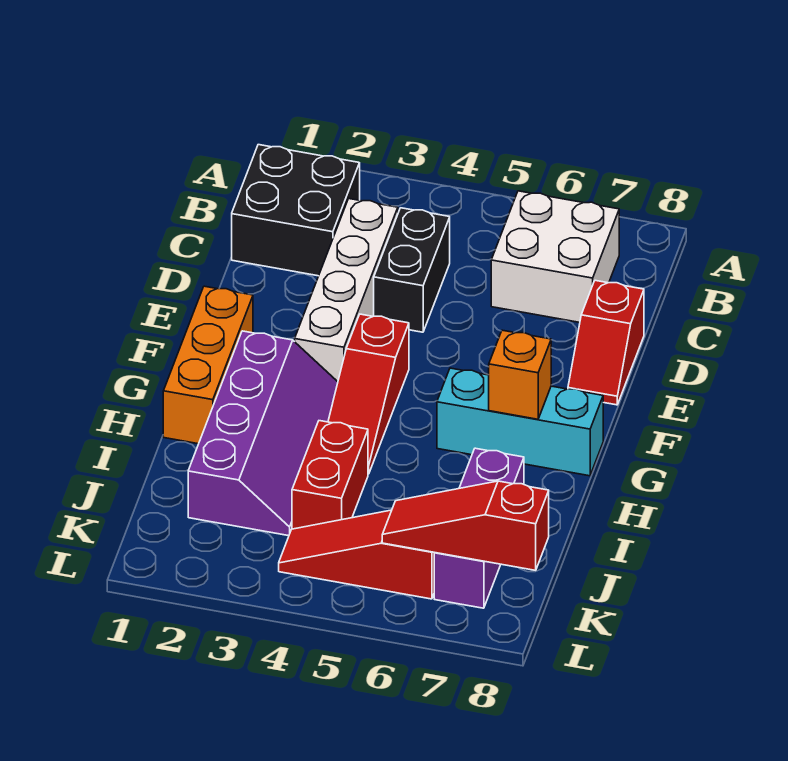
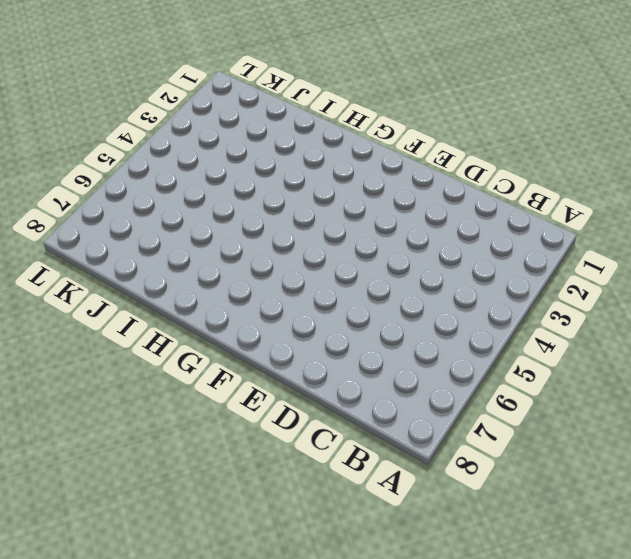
none -> black 2x2 brick [232,145,360,276]
none -> white 2x2 brick [491,191,619,322]
none -> white 1x4 brick [295,199,398,382]

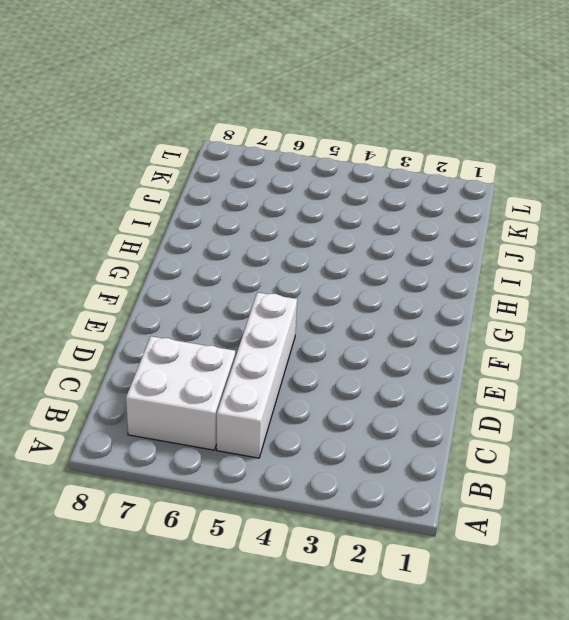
white 1x4 brick [217,292,297,458] -> white 1x4 brick moved to [295,199,398,382]
none -> black 2x2 brick [232,145,360,276]
none -> black 1x2 brick [374,208,450,332]
none -> red 1x2 slope [568,280,644,405]

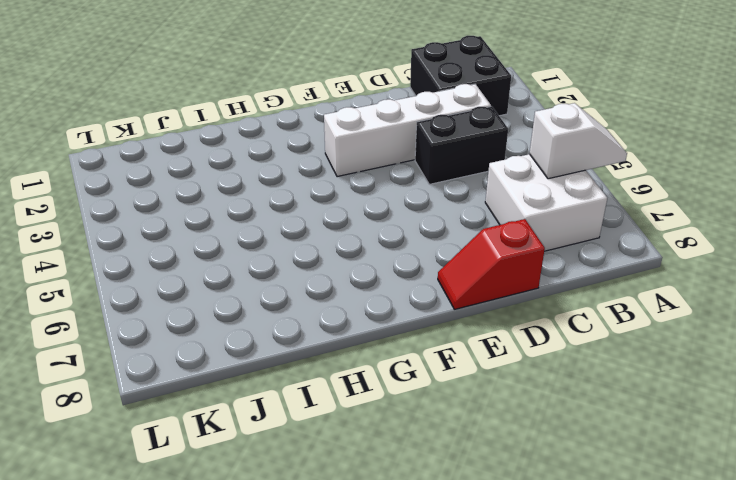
white 1x2 slope [529,103,627,179] -> none
none -> orange 1x3 brick [163,286,253,444]
none -> red 1x3 slope [328,314,409,474]
none -> purple 2x4 slope [188,331,338,536]

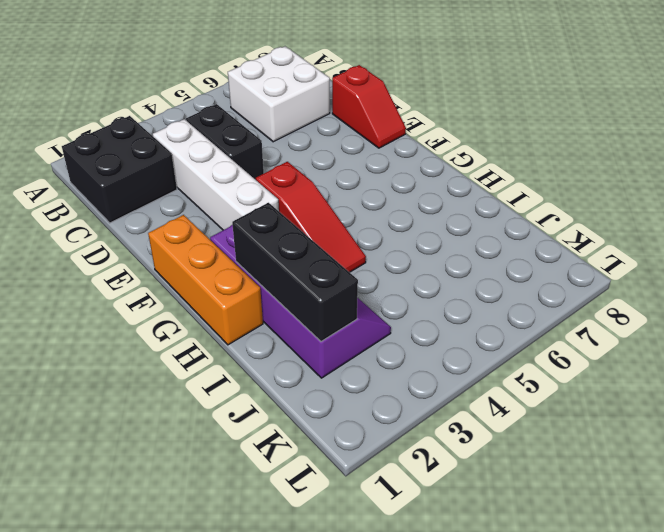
black 1x3 brick [232,203,358,341] -> none
none -> cyan 1x3 brick [437,368,603,476]
none -> red 1x2 brick [292,421,368,529]
none -> purple 1x3 brick [434,448,524,608]

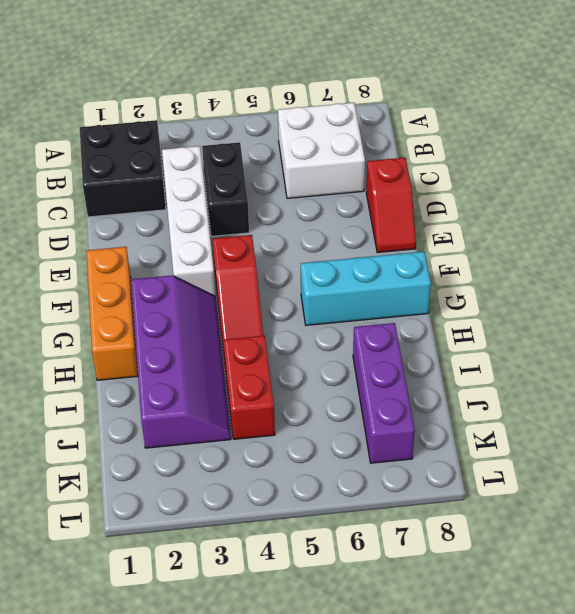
none -> red 1x3 slope [279,510,434,599]
none -> orange 1x1 brick [489,330,551,419]
none -> red 1x3 slope [382,481,549,570]

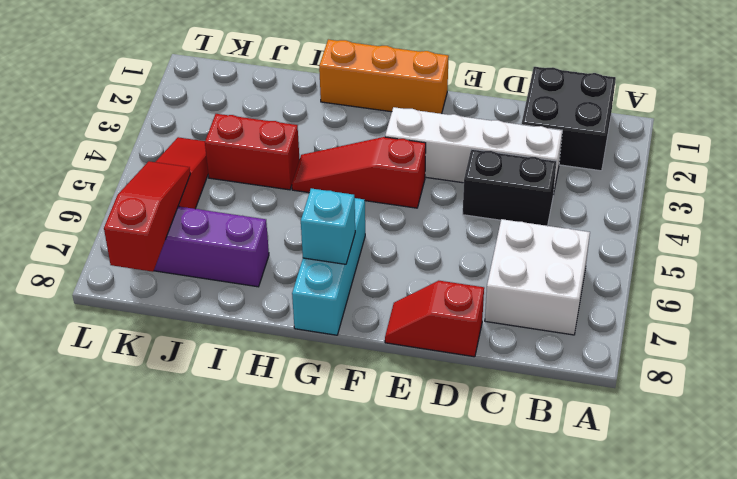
cyan 1x1 brick [301,188,355,264] -> orange 1x1 brick [489,330,551,419]
none -> purple 2x4 slope [188,331,338,536]

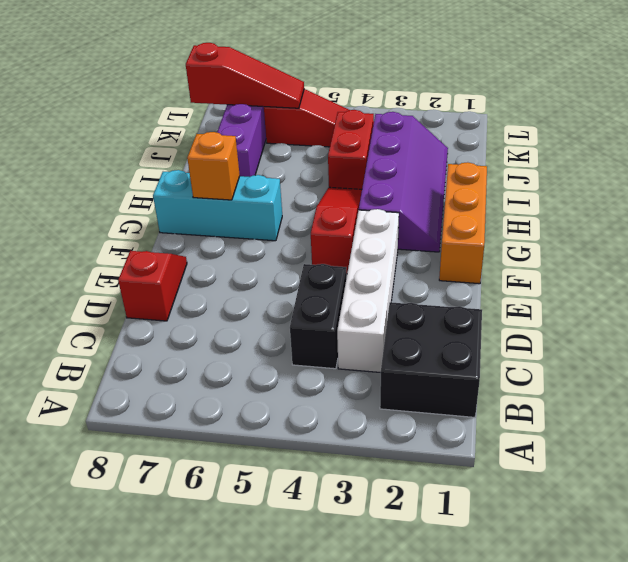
purple 2x4 slope [359,112,448,252] -> purple 2x4 slope turned to [188,331,338,536]
none -> white 2x2 brick [491,191,619,322]

